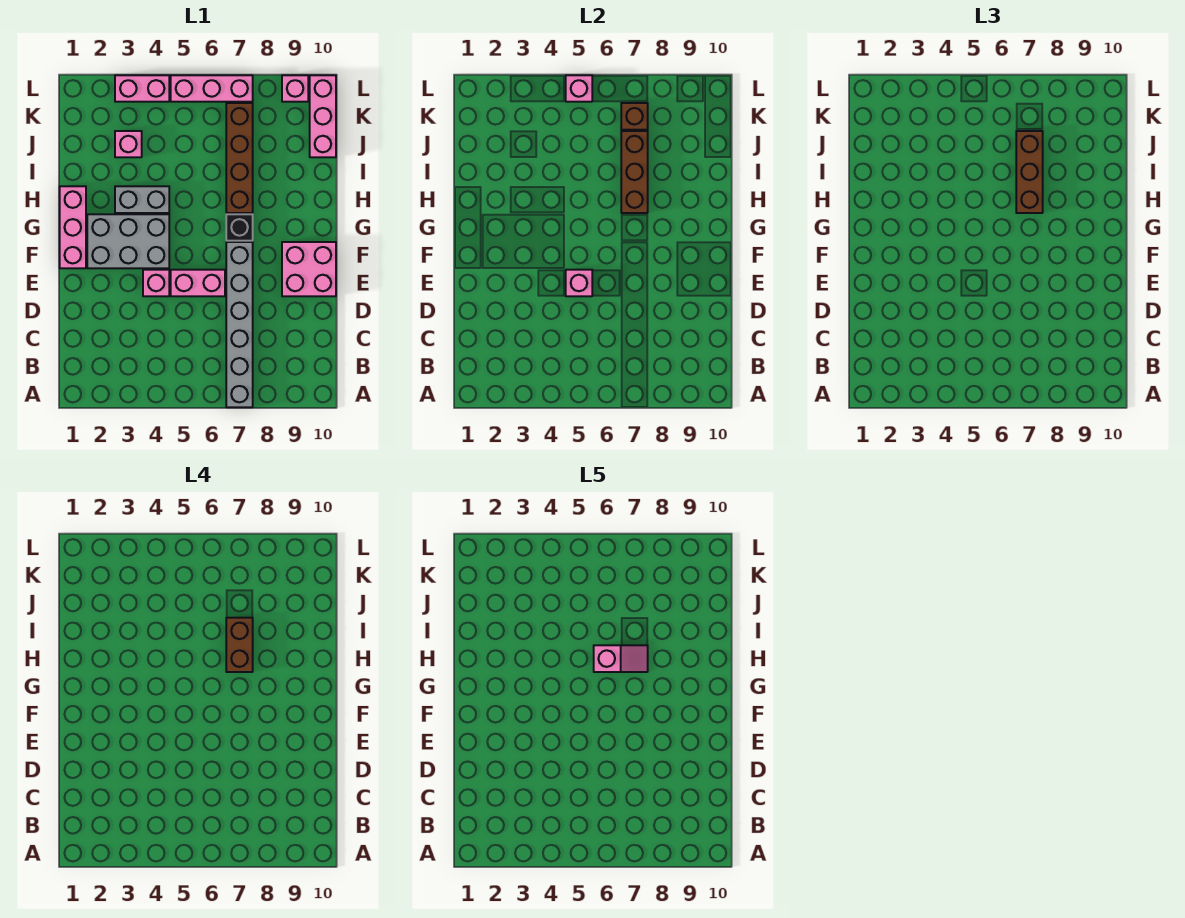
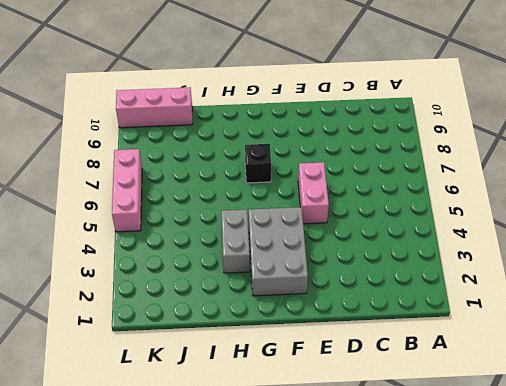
none -> grey 1x6 brick [226,242,253,407]
none -> pink 1x1 brick [143,270,169,296]
none -> pink 2x2 brick [282,242,336,296]

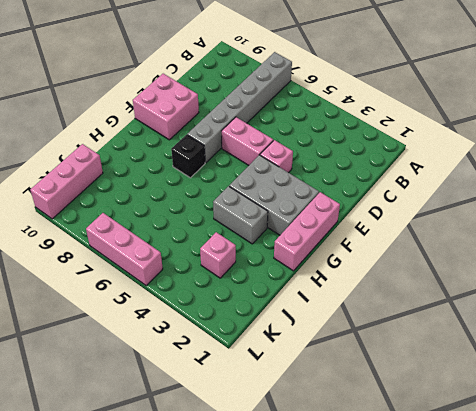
none -> brown 1x4 brick [226,103,253,213]
none -> pink 1x2 brick [115,75,169,102]
none -> pink 1x1 brick [282,75,308,102]

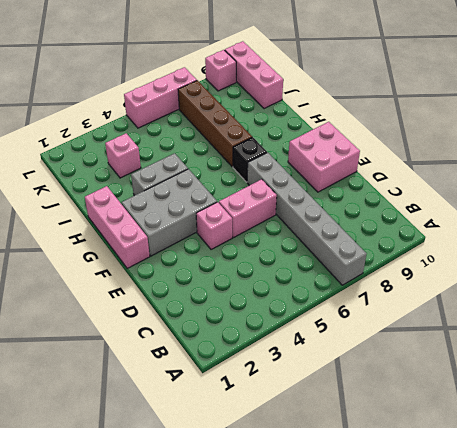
none -> pink 1x2 brick [115,75,169,102]
none -> pink 1x1 brick [566,270,592,296]
none -> brown 1x3 brick [621,131,648,213]

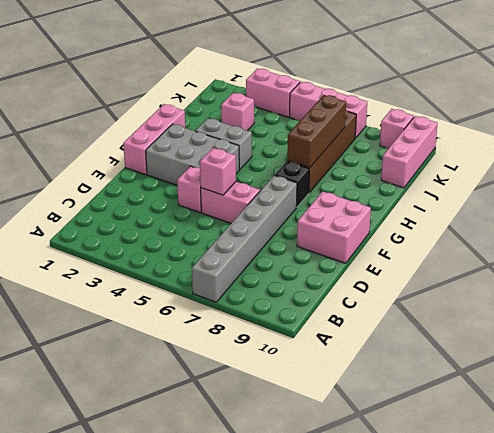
none -> brown 1x1 brick [621,103,648,130]
none -> pink 1x1 brick [566,75,592,102]
none -> brown 1x3 brick [1016,131,1043,213]

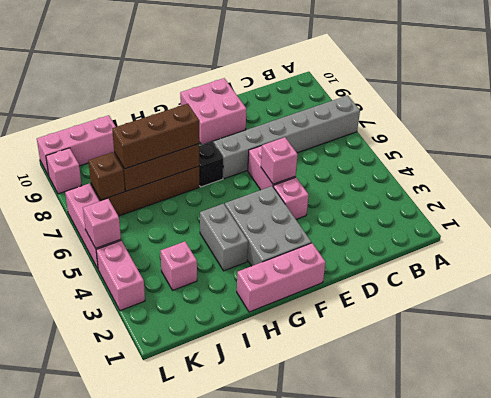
none -> brown 1x2 brick [226,618,253,672]
none -> pink 1x2 slope [594,645,648,672]

